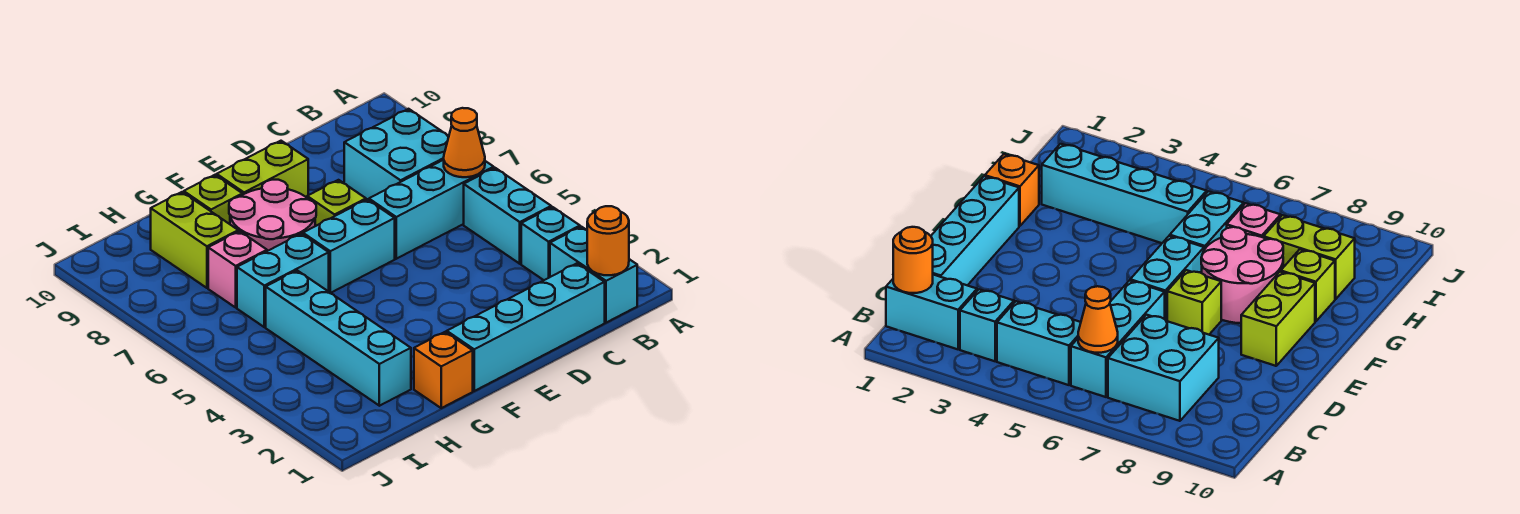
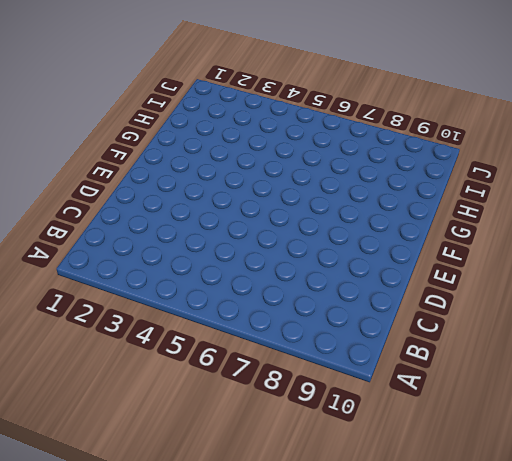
none -> cyan 1x2 brick [550,227,637,323]
none -> cyan 1x1 brick [521,207,580,280]
none -> cyan 1x2 brick [464,168,551,264]

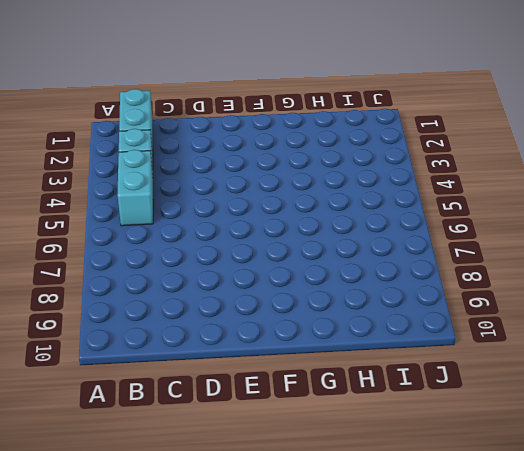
none -> cyan 1x3 brick [369,160,494,259]
none -> cyan 2x2 brick [344,109,449,200]
none -> cyan 1x4 brick [447,263,605,391]

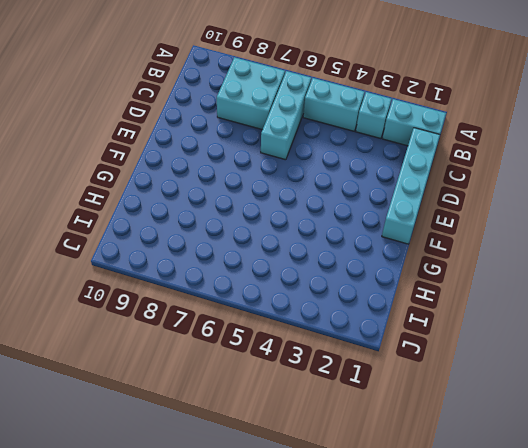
none -> cyan 1x2 brick [303,199,395,293]
none -> lime 1x1 brick [307,180,366,226]
none -> lime 1x2 brick [217,141,308,198]

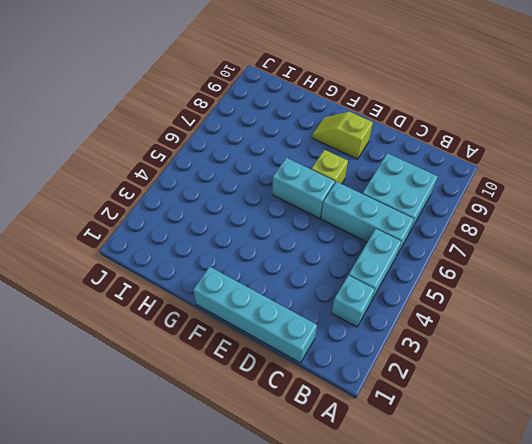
lime 1x2 slope [312,112,373,159] -> lime 1x2 brick [217,141,308,198]
none -> cyan 1x2 brick [550,227,637,323]
none -> pink 2x2 round brick [229,180,316,251]
none -> orange 1x1 brick [414,332,473,408]

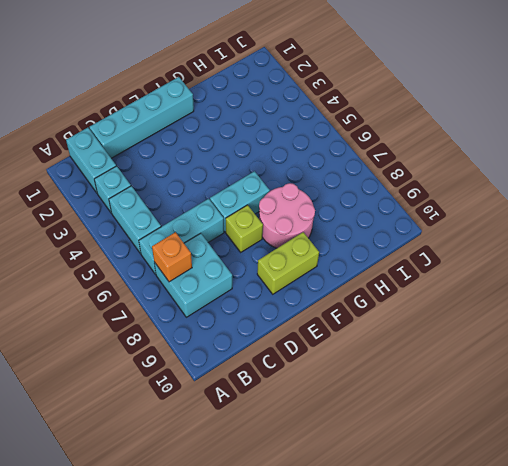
orange 1x1 brick [152,232,192,282] -> orange 1x1 brick moved to [414,332,473,408]
none -> cyan 1x2 brick [237,234,329,327]
none -> lime 1x1 brick [184,175,242,224]
none -> cyan 1x4 brick [266,270,411,406]

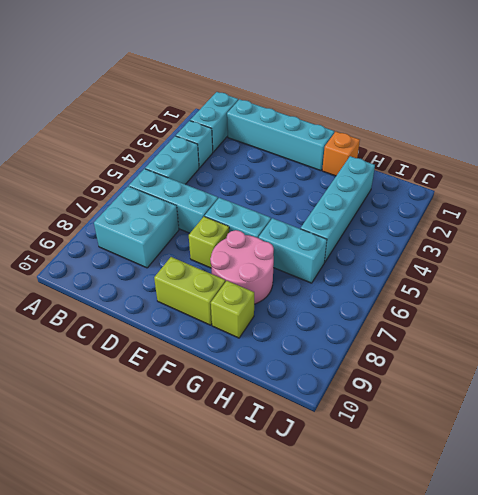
none -> pink 1x1 brick [208,231,267,307]
none -> lime 1x2 brick [151,192,238,288]
none -> orange 1x1 round brick [587,206,629,275]

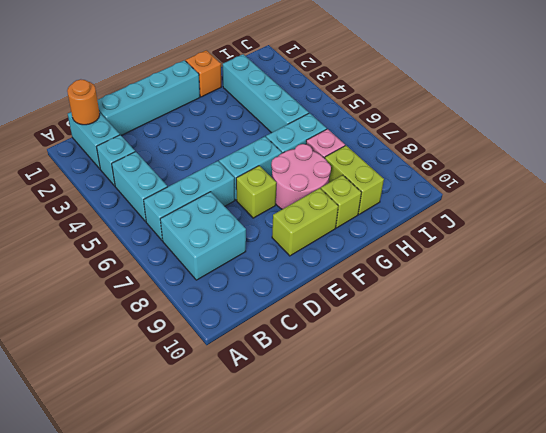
none -> orange 1x1 cone [444,108,485,177]

